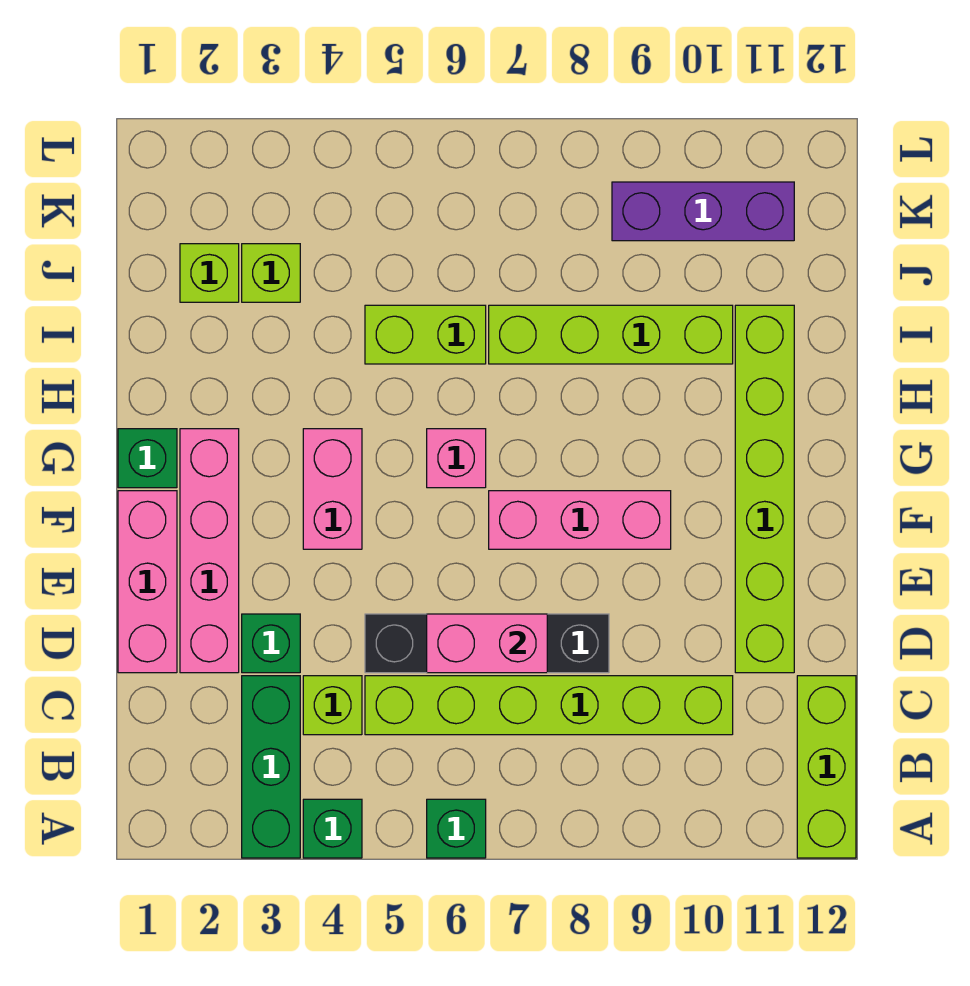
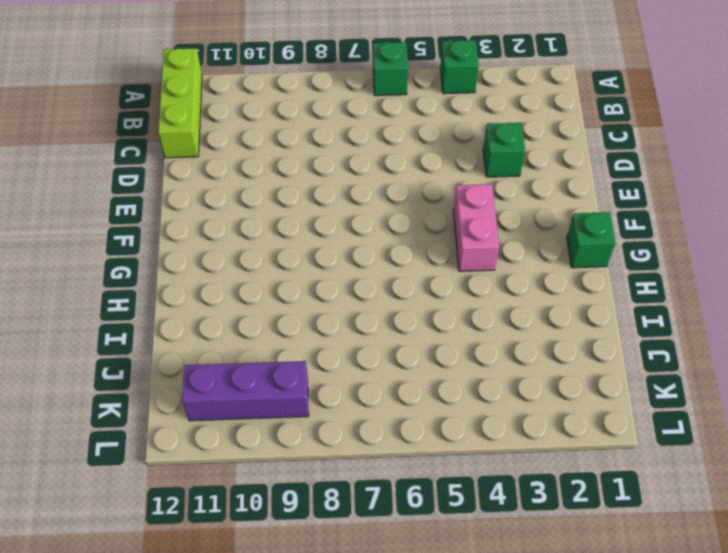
none -> green 1x3 brick [242,676,300,858]
none -> lime 1x1 brick [303,676,362,735]
none -> lime 1x6 brick [365,676,733,735]

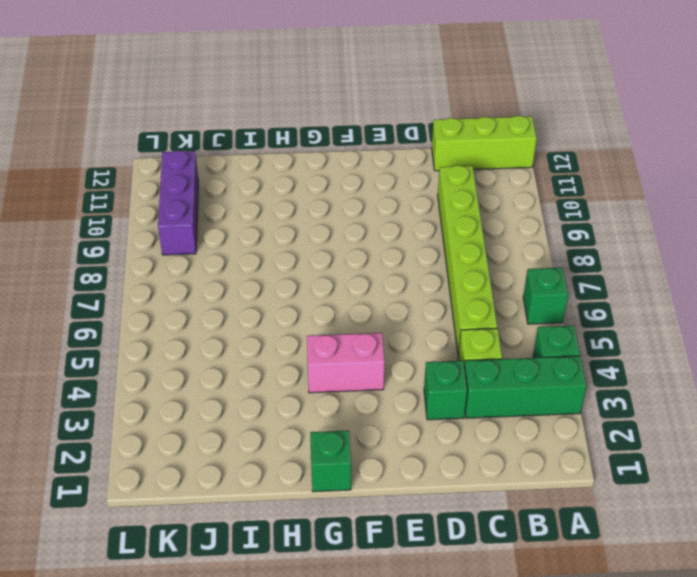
none -> pink 1x3 brick [118,491,177,673]
none -> pink 1x4 brick [180,429,239,673]
none -> black 1x4 brick [365,614,609,673]

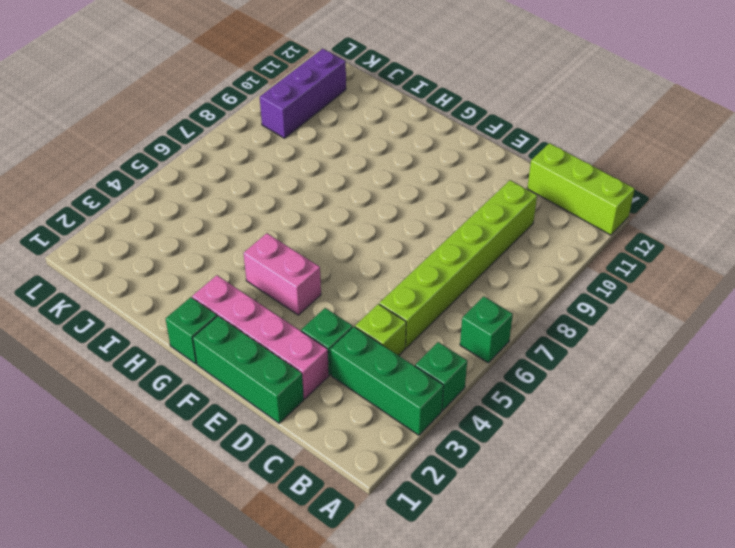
green 1x3 brick [193,316,304,423] -> pink 1x3 brick [118,491,177,673]
none -> black 1x4 brick [365,614,609,673]
none -> lime 1x6 brick [735,305,794,673]
none -> pink 1x3 brick [489,491,671,549]

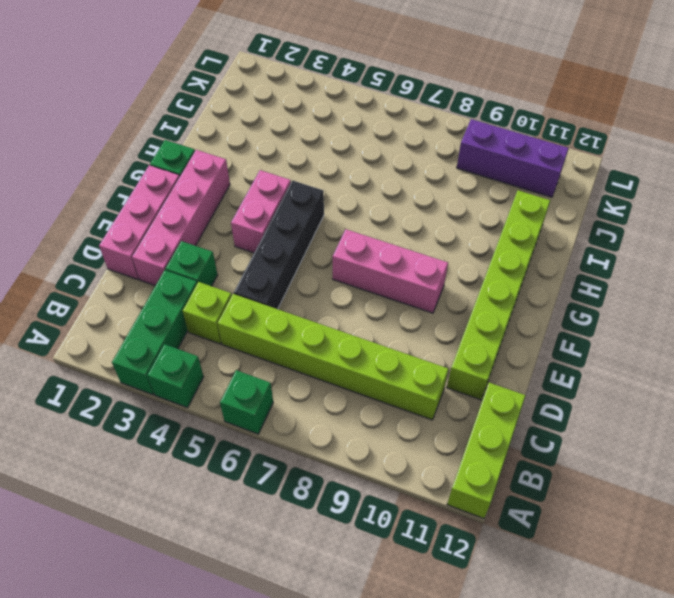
black 1x4 brick [234,180,324,309] -> black 1x4 brick turned to [365,614,609,673]
none -> pink 1x1 brick [427,429,486,488]
none -> lime 1x2 brick [365,305,486,364]
none -> lime 1x4 brick [489,305,733,364]

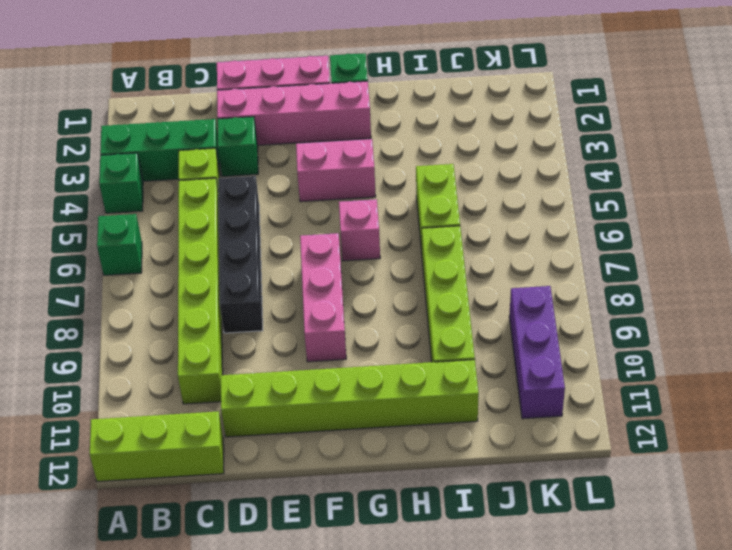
none -> lime 1x1 brick [180,244,239,302]
none -> lime 1x1 brick [242,244,300,302]
none -> pink 1x2 brick [427,614,547,673]

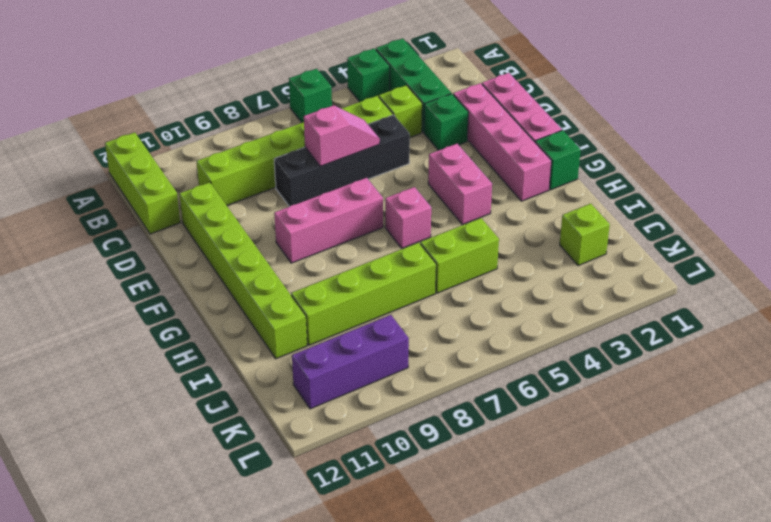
pink 1x2 slope [304,105,380,166] -> pink 1x2 brick [427,614,547,673]
none -> lime 1x1 brick [242,244,300,302]

